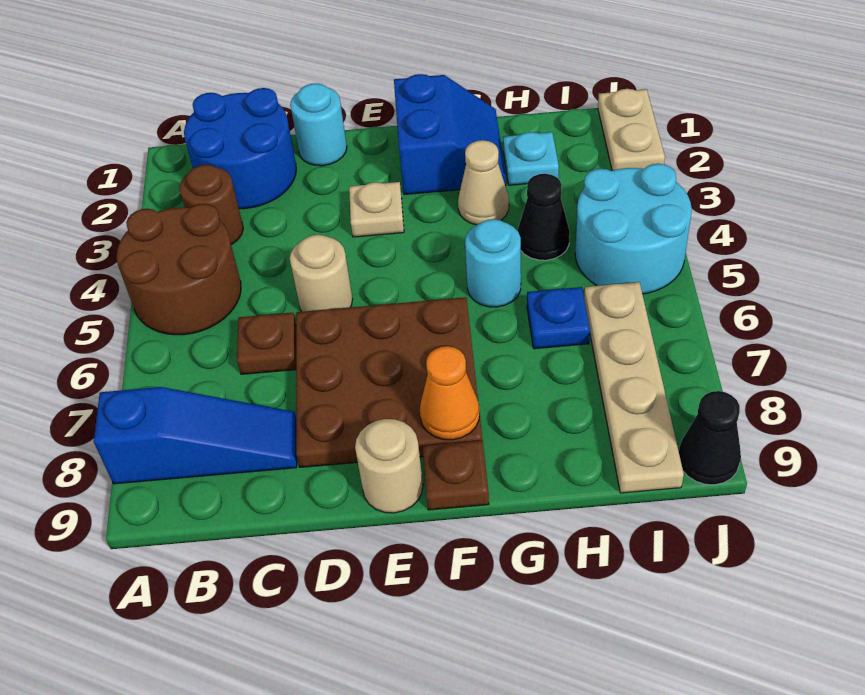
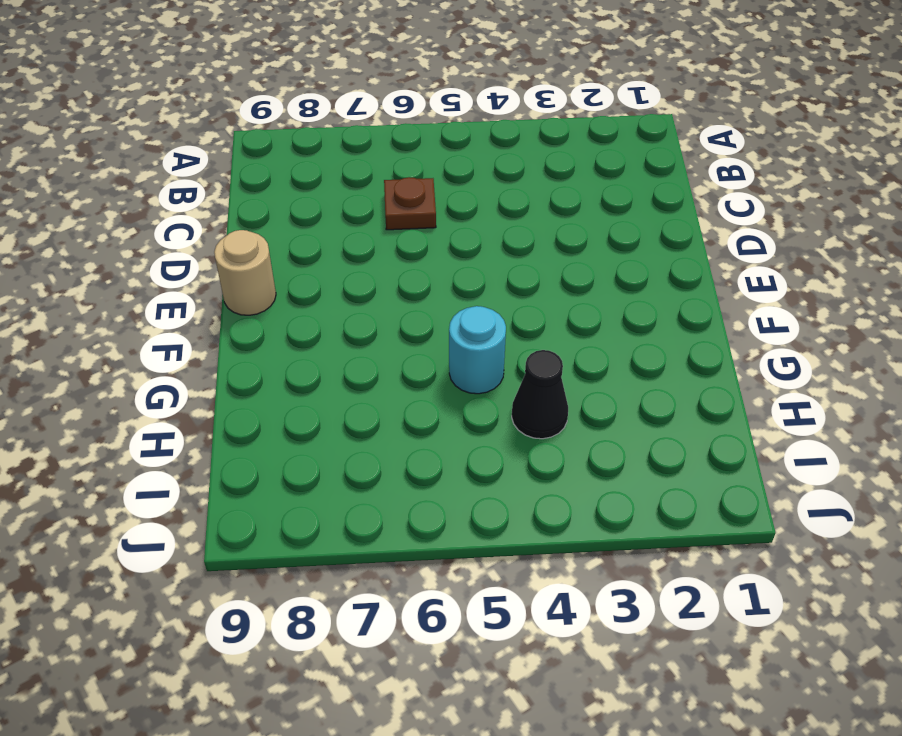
none -> brown 2x2 round brick [117,204,241,335]
none -> blue 1x3 slope [94,387,297,484]
none -> blue 2x2 round brick [184,88,296,209]

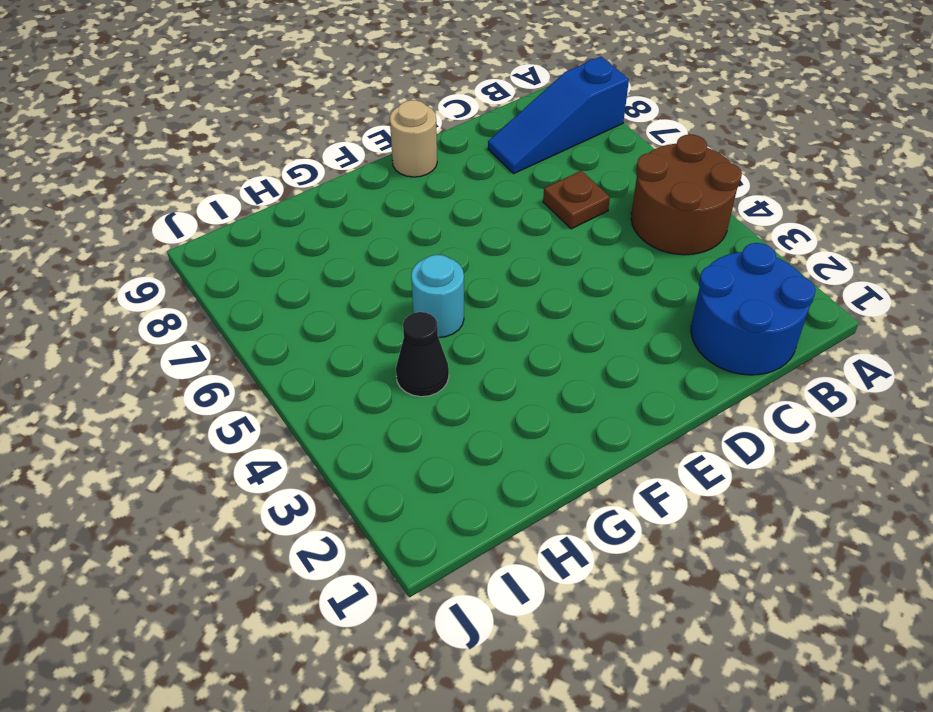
none -> brown 1x1 round brick [179,165,243,245]
none -> cyan 1x1 round brick [290,83,347,166]
none -> tan 1x1 round brick [290,235,353,312]

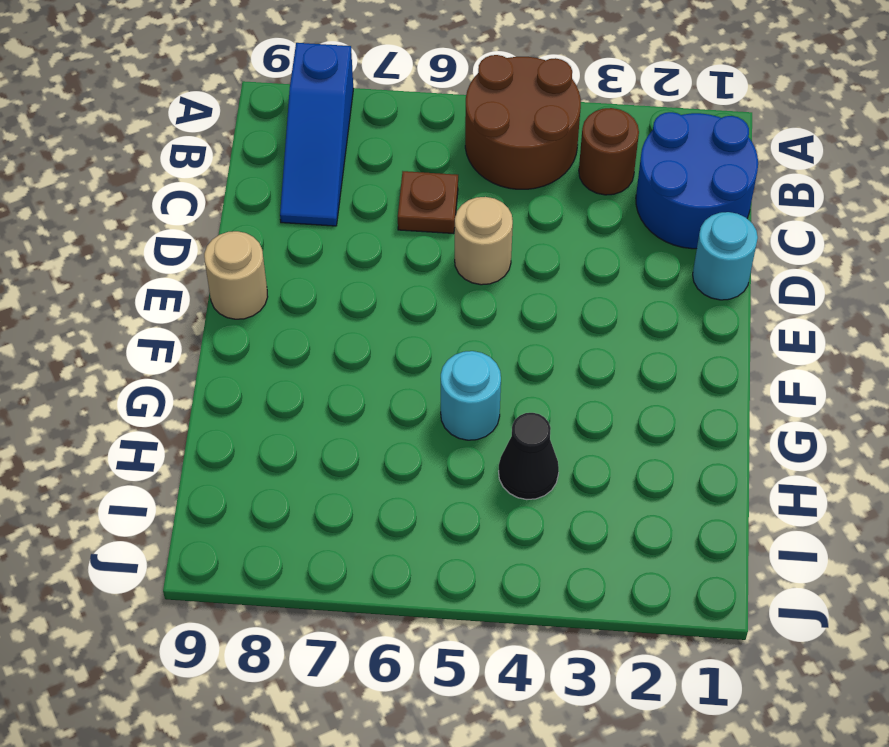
none -> brown 3x3 plate [296,297,482,467]
none -> tan 1x1 plate [349,182,404,237]
none -> blue 2x2 slope [394,74,506,195]

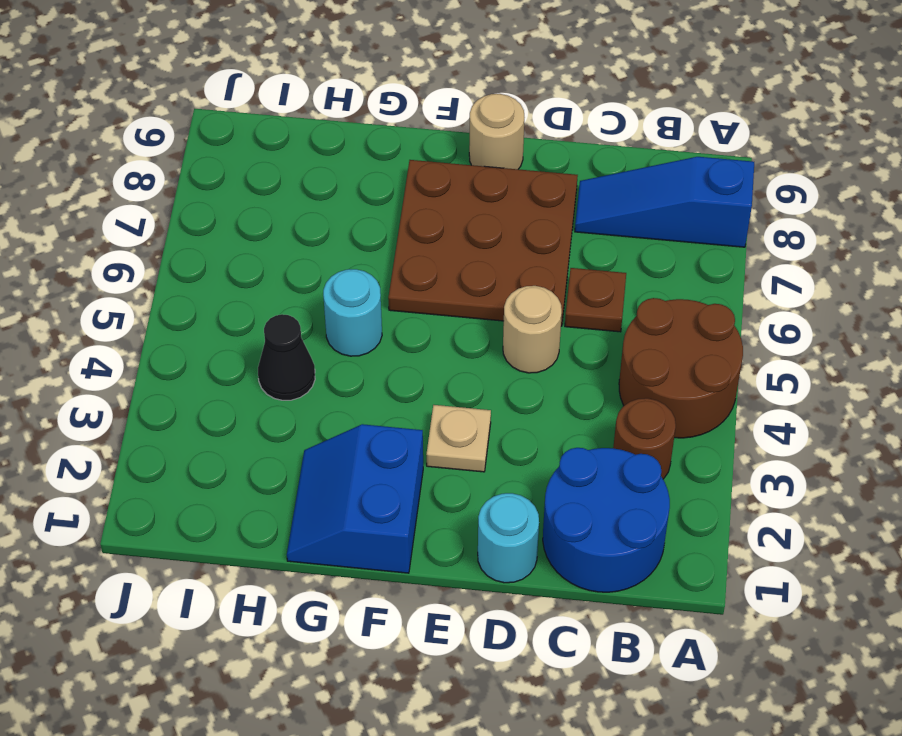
none -> brown 1x1 plate [423,440,489,510]
none -> tan 1x1 cone [458,140,509,225]
none -> cyan 1x1 plate [503,132,559,185]

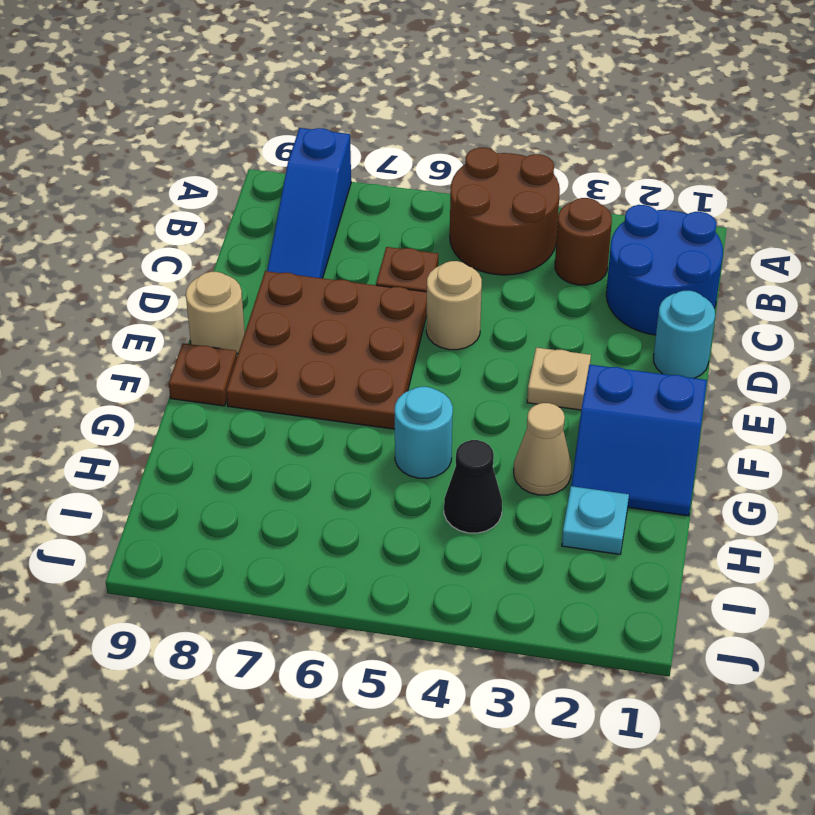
none -> blue 1x1 plate [527,287,590,349]
none -> cyan 2x2 round brick [575,164,692,294]
none -> tan 1x4 plate [584,282,684,493]

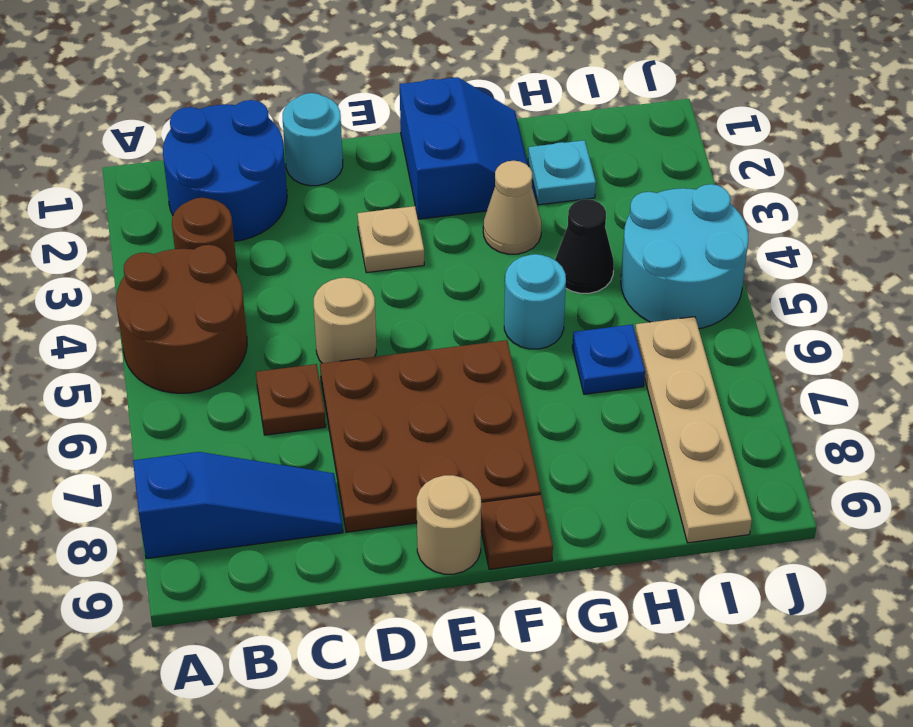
none -> tan 1x2 plate [598,89,665,170]
none -> black 1x1 cone [679,391,741,485]
none -> orange 1x1 cone [420,346,480,440]

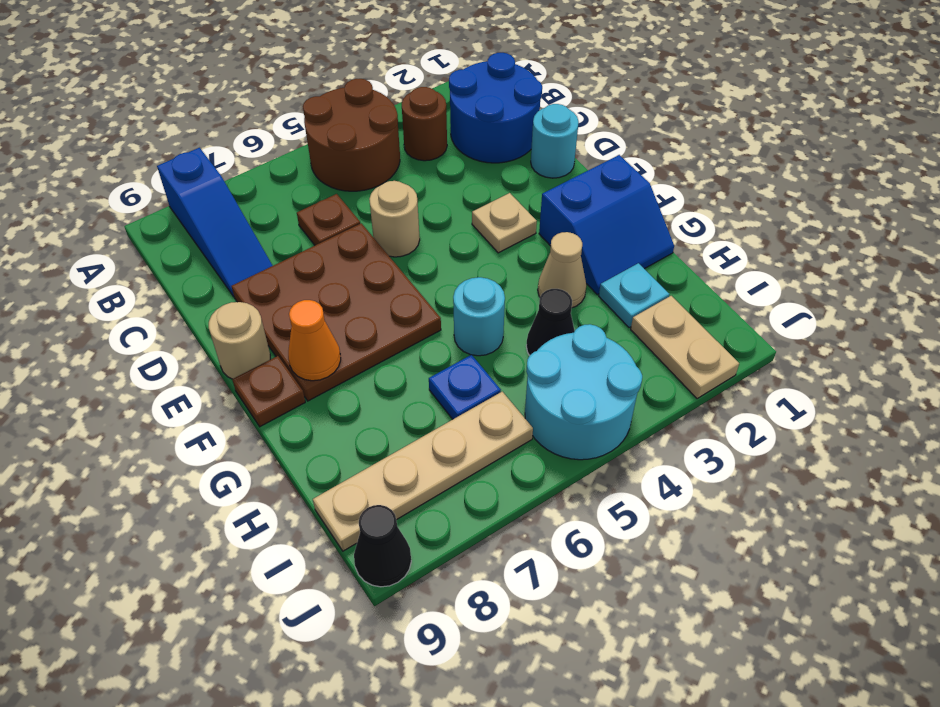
tan 1x2 plate [631,296,739,399] -> tan 1x2 plate turned to [598,89,665,170]

